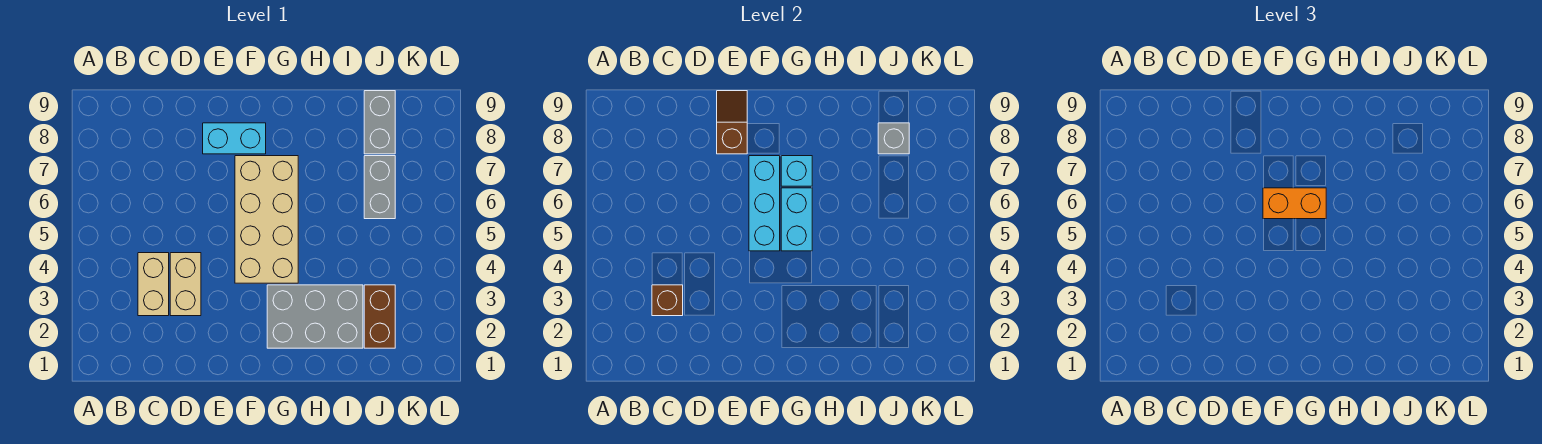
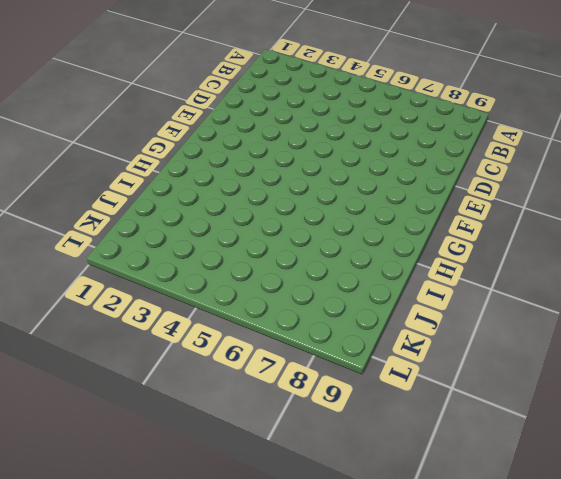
none -> tan 1x2 brick [138,253,169,316]
none -> tan 1x2 brick [170,253,201,316]
none -> cyan 1x2 brick [203,123,266,154]

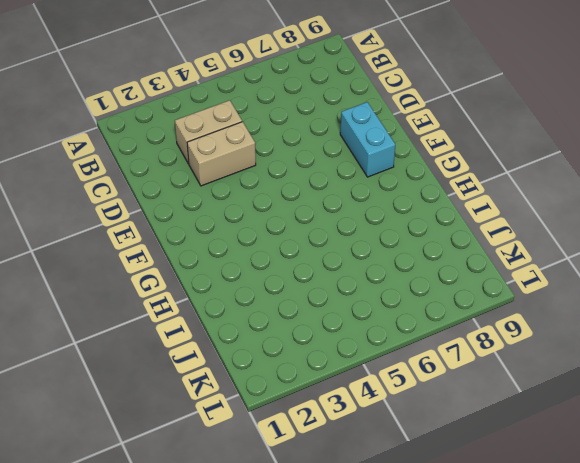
none -> tan 2x4 brick [235,156,298,283]
none -> grey 2x3 brick [267,285,363,348]
none -> brown 1x2 brick [364,285,395,348]

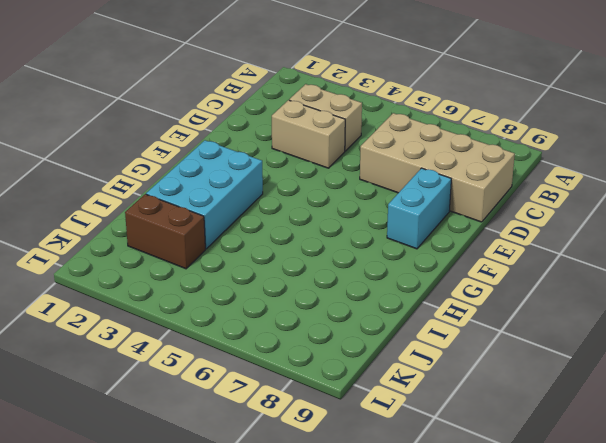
tan 2x4 brick [360,113,515,222] -> tan 2x4 brick moved to [235,156,298,283]
cyan 2x3 brick [146,140,263,249] -> grey 2x3 brick [267,285,363,348]
none -> grey 1x2 brick [364,156,395,219]
none -> grey 1x2 brick [364,91,395,154]
none -> brown 1x1 brick [652,285,683,316]

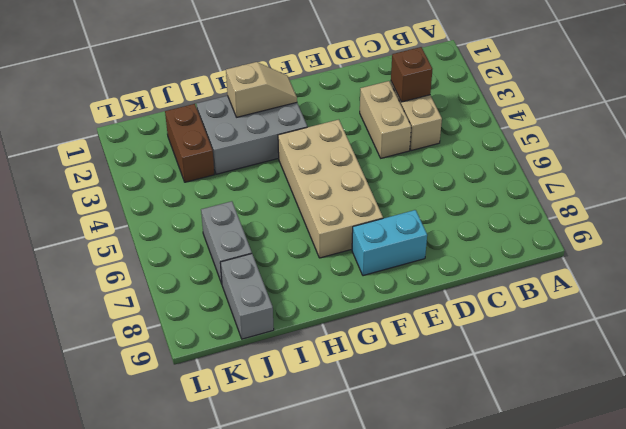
tan 1x2 slope [226,62,297,117] -> none
none -> brown 1x2 slope [717,91,747,154]
none -> cyan 1x3 brick [749,156,780,251]
none -> cyan 1x2 brick [781,188,812,251]

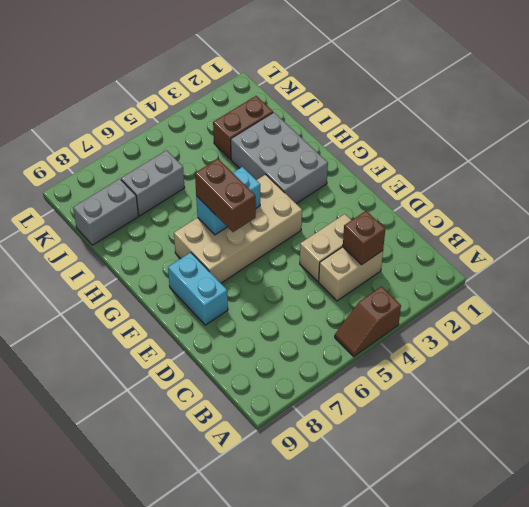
brown 1x2 slope [335,286,401,356] -> brown 1x2 slope moved to [717,91,747,154]
brown 1x2 brick [195,159,256,232] -> orange 1x2 brick [1263,188,1326,219]
none -> cyan 1x3 brick [749,156,780,251]
none -> cyan 1x1 brick [781,156,812,186]
none -> grey 1x1 brick [878,123,909,154]

